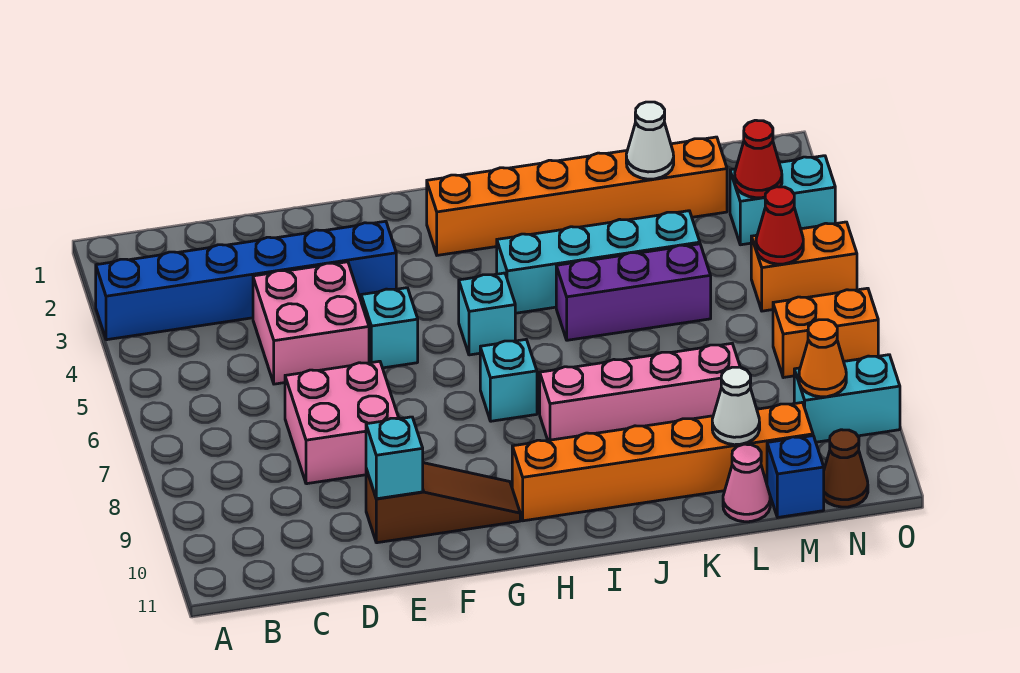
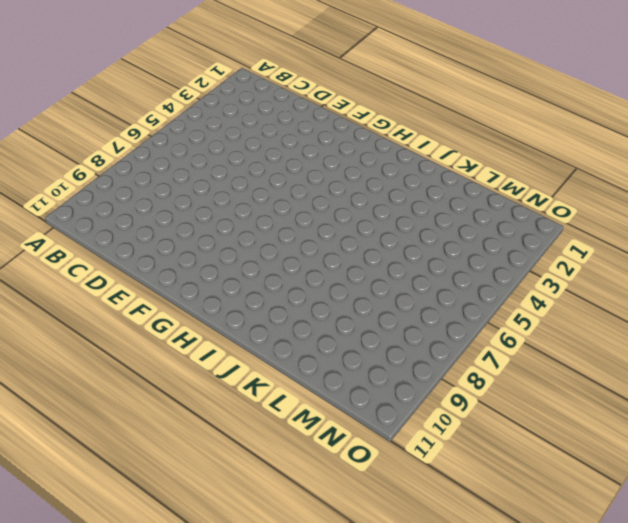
none -> blue 1x6 brick [96,221,396,340]
none -> pink 2x2 brick [253,262,369,384]
none -> pink 2x2 brick [285,361,399,484]

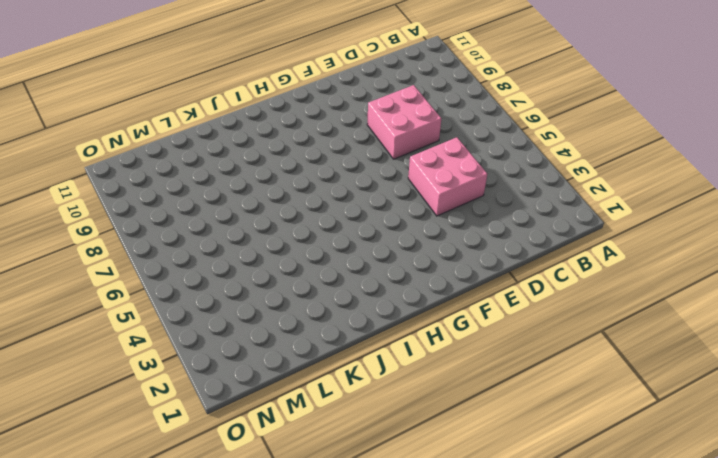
none -> blue 1x6 brick [96,221,396,340]
none -> brown 1x3 slope [366,463,520,543]
none -> cyan 1x1 brick [361,288,418,368]

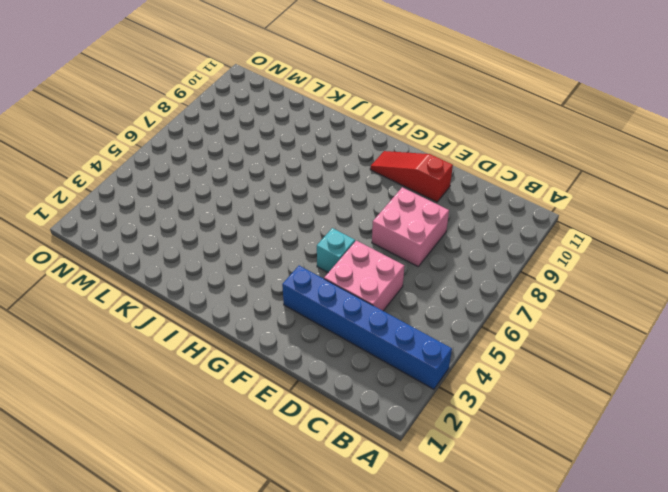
red 1x3 slope [370,151,453,202] -> brown 1x3 slope [366,463,520,543]
none -> orange 1x6 brick [427,137,727,255]
none -> cyan 1x1 brick [459,273,515,355]
none -> cyan 1x1 brick [480,340,537,421]

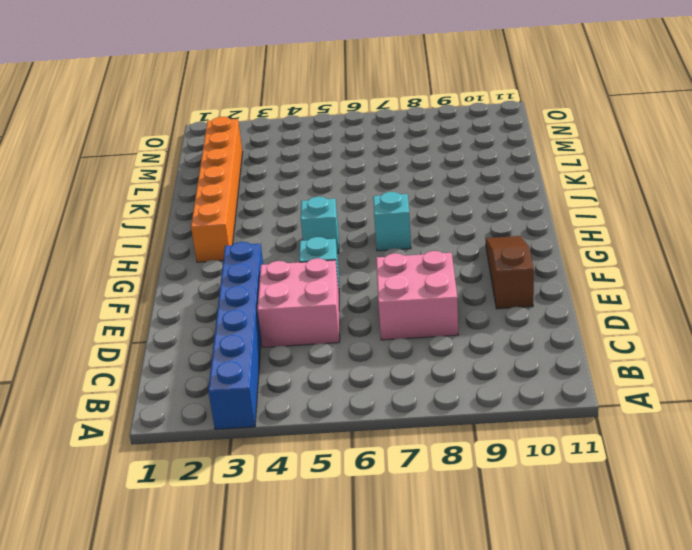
none -> orange 1x6 brick [512,402,813,521]
none -> cyan 1x4 brick [497,211,700,313]
none -> pink 1x4 brick [540,343,740,440]

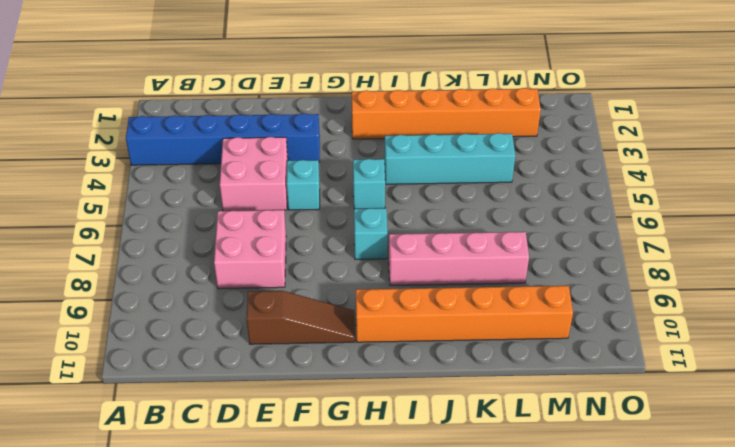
none -> purple 1x3 brick [556,244,711,340]
none -> pink 1x1 cone [723,444,770,522]
none -> blue 1x1 brick [767,436,824,517]

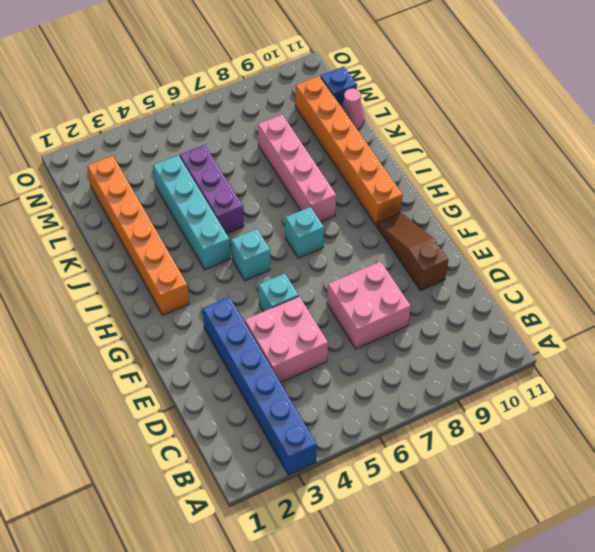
none -> cyan 1x2 brick [730,156,835,245]
none -> orange 1x2 brick [751,222,857,311]
none -> orange 1x2 brick [773,288,878,378]

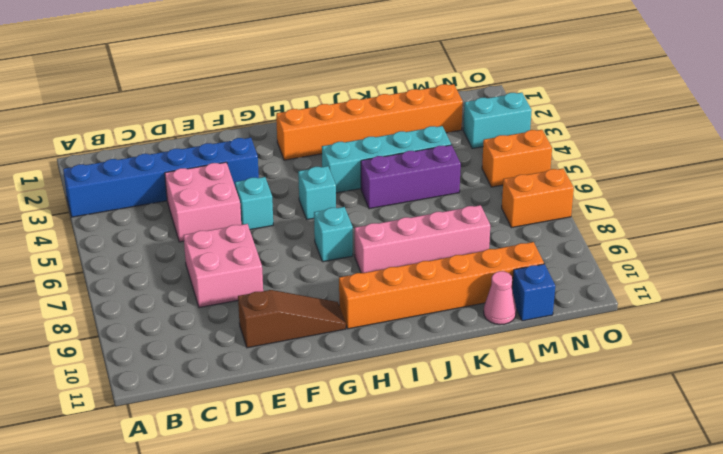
none -> cyan 1x2 brick [794,355,900,442]
none -> brown 1x1 cone [824,430,868,507]
none -> cyan 1x1 brick [366,417,423,499]

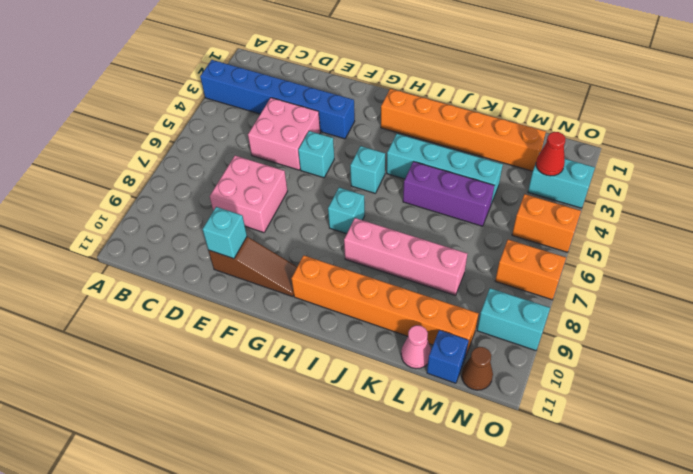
none -> white 1x1 cone [626,102,674,179]
none -> white 1x1 cone [712,367,760,445]
none -> red 1x1 cone [756,187,803,264]

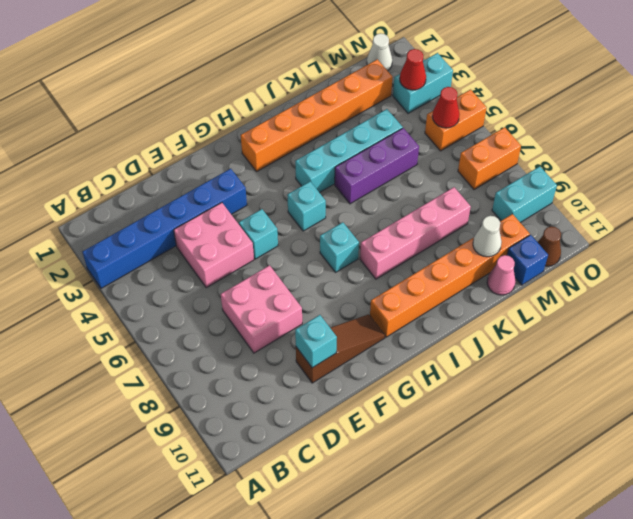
white 1x1 cone [367,33,392,71] -> white 1x1 cone moved to [626,102,674,179]
none -> orange 1x1 cone [799,320,846,397]

